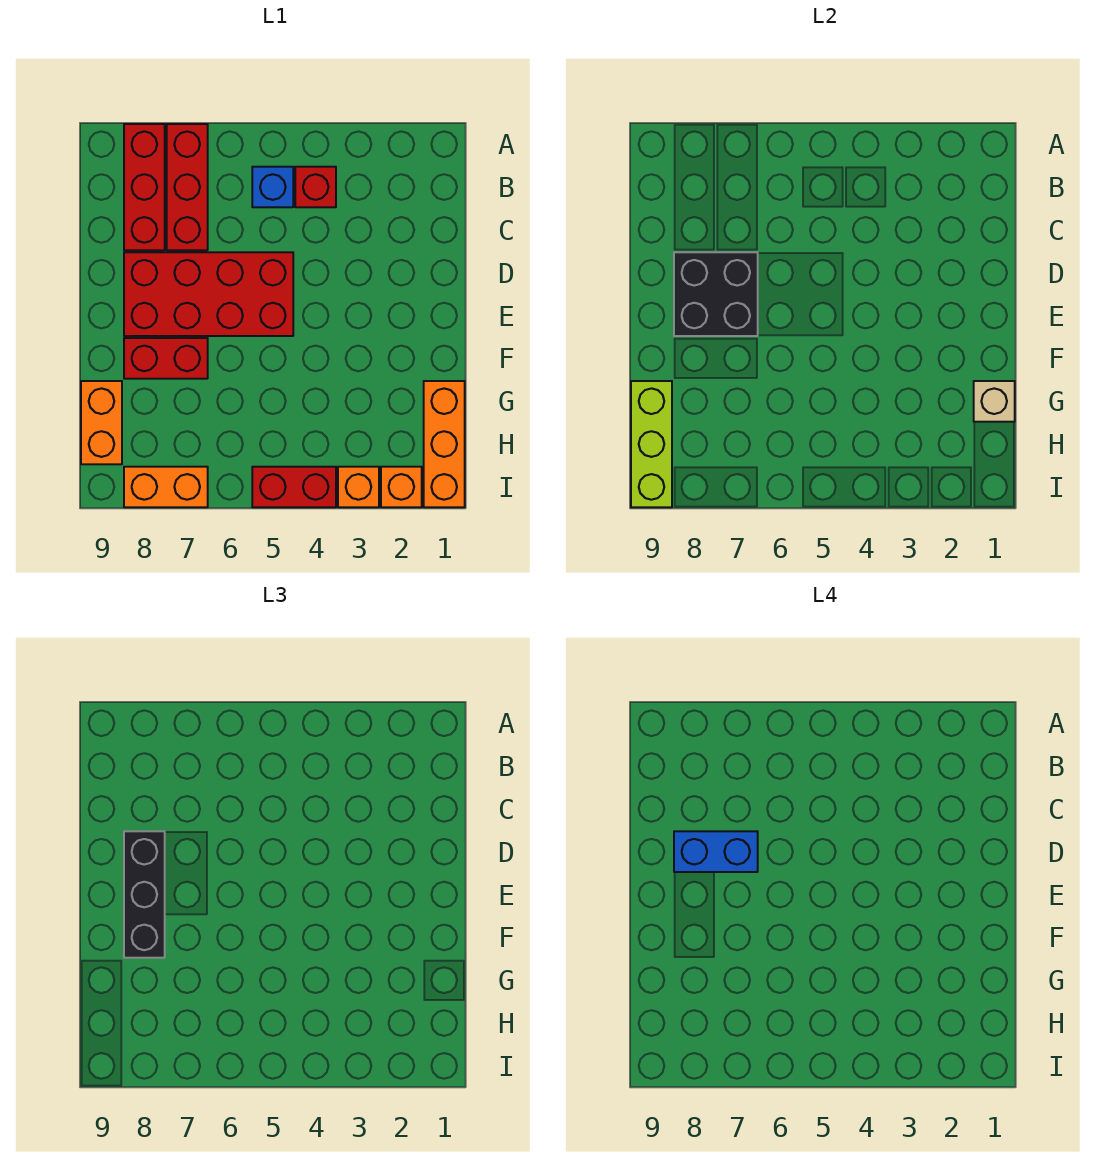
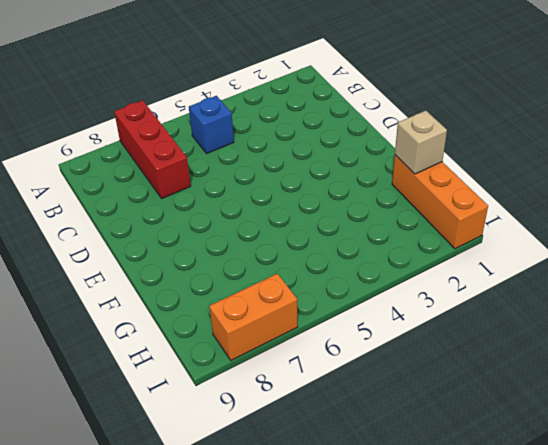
none -> red 1x3 brick [124,124,165,250]
none -> red 1x1 brick [295,167,336,207]
none -> red 2x4 brick [124,252,293,336]

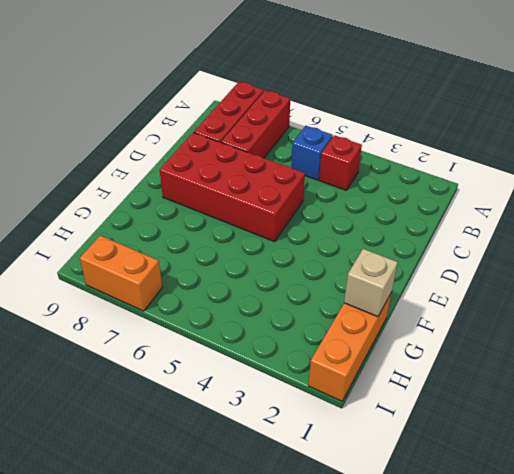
none -> red 1x2 brick [124,338,208,379]
none -> orange 1x2 brick [81,381,122,464]
none -> orange 1x1 brick [381,467,422,507]

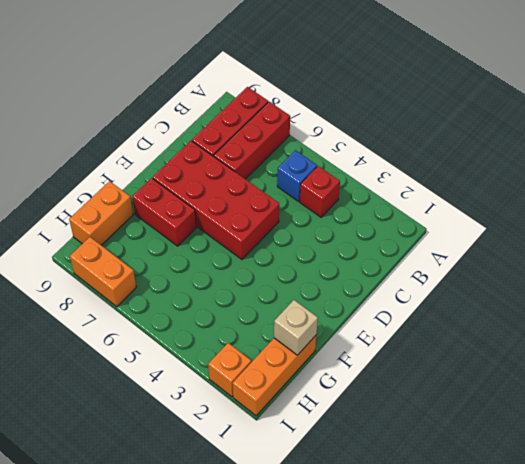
none -> orange 1x1 brick [338,467,379,507]
none -> red 1x2 brick [252,467,336,507]
none -> black 2x2 brick [674,252,758,336]

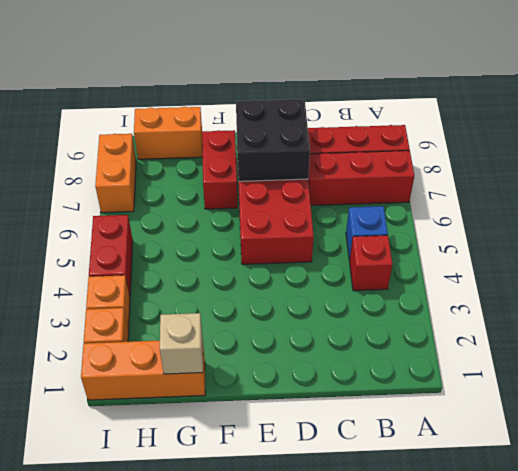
none -> lime 1x3 brick [631,381,672,507]
none -> black 1x3 brick [124,831,165,958]
none -> blue 1x2 brick [674,831,758,872]

